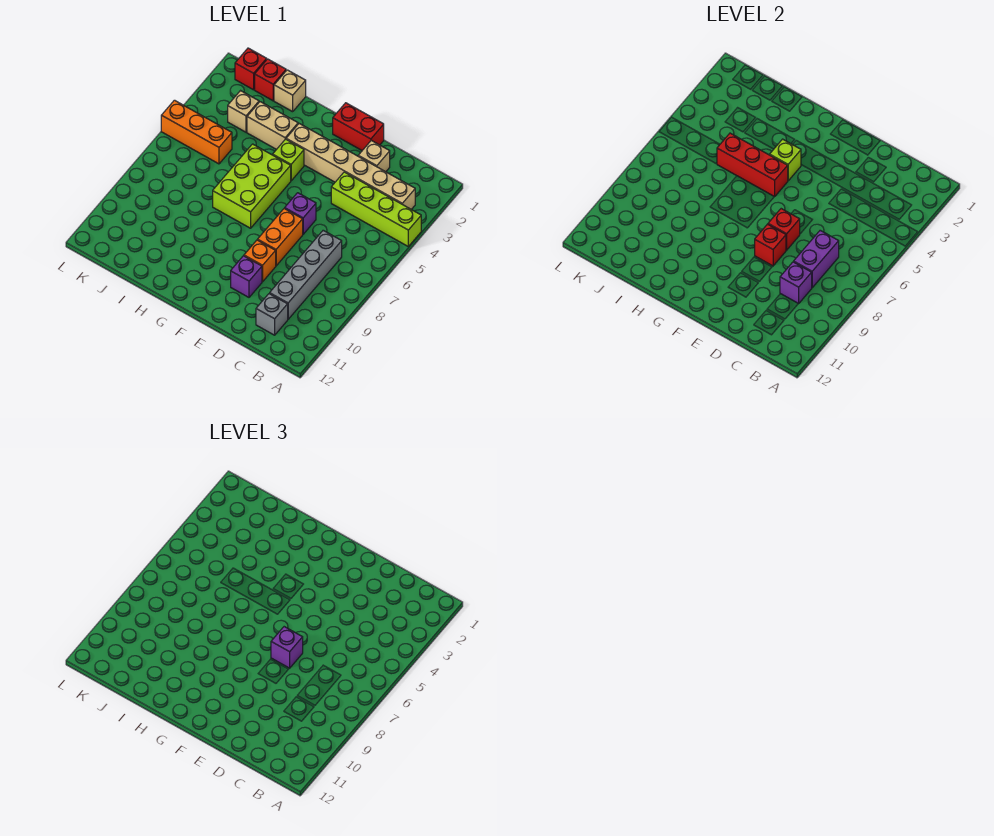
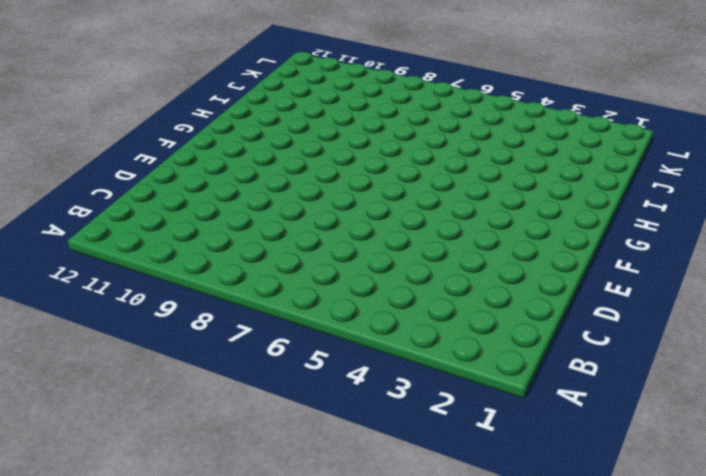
none -> lime 1x4 brick [331,172,421,246]
none -> tan 1x6 brick [286,124,415,209]
none -> grey 1x4 brick [270,230,342,319]

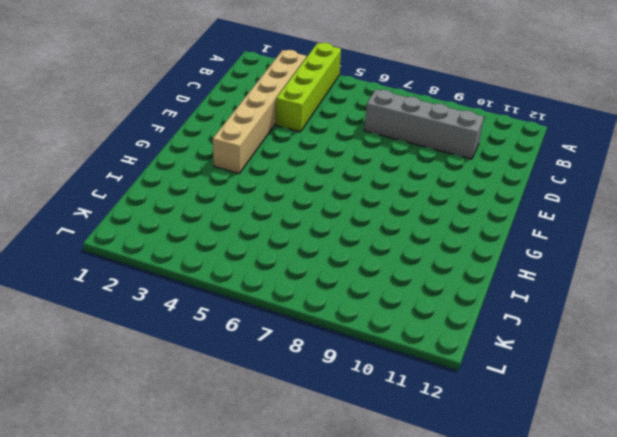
none -> grey 1x1 brick [256,294,288,335]
none -> tan 1x1 brick [358,140,390,172]
none -> red 1x2 brick [333,103,384,150]

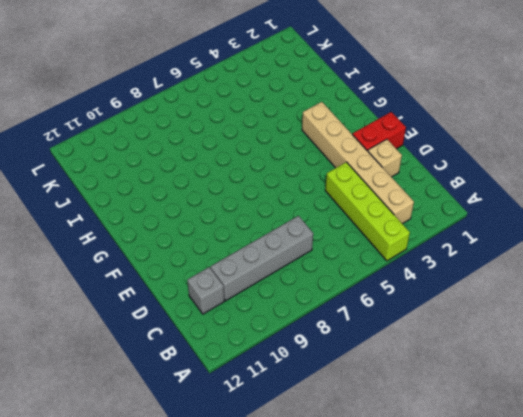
red 1x2 brick [352,112,406,151] -> red 1x2 brick turned to [333,103,384,150]
none -> purple 1x1 brick [285,193,316,234]
none -> orange 1x2 brick [258,208,303,266]
none -> orange 1x1 brick [244,240,276,282]

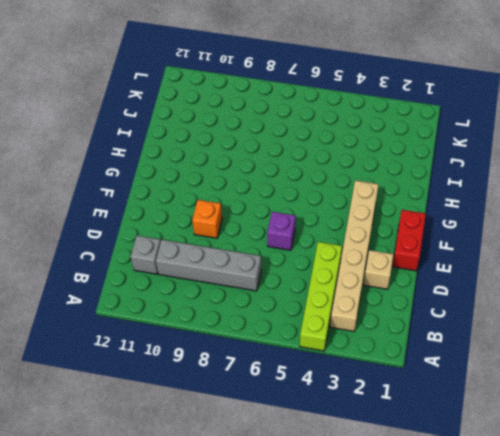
none -> orange 1x2 brick [258,208,303,266]
none -> purple 1x1 brick [231,256,262,297]
none -> lime 1x1 brick [273,139,304,181]

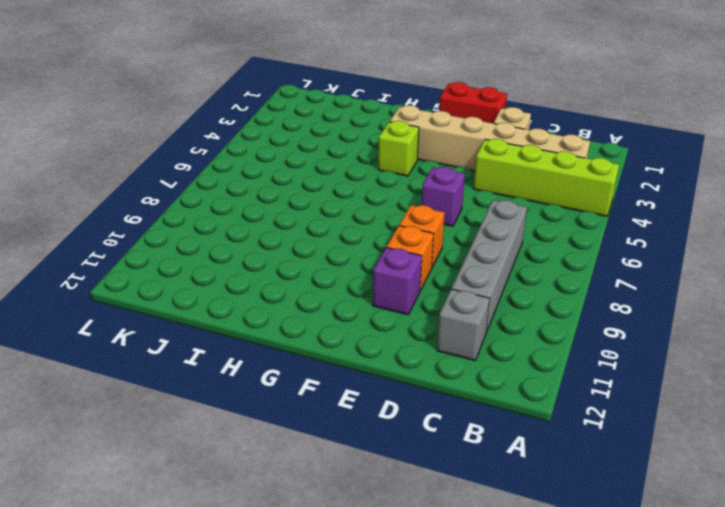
orange 1x1 brick [399,205,445,267] -> orange 1x2 brick [258,208,303,266]
none -> lime 2x3 brick [213,144,291,228]
none -> tan 1x2 brick [247,102,298,150]
none -> tan 1x1 brick [274,70,306,112]

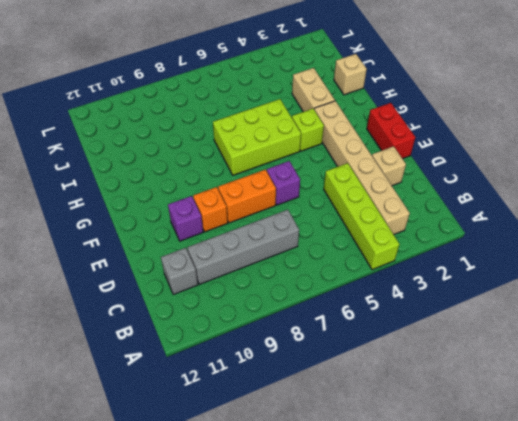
none -> red 1x1 brick [255,59,286,101]
none -> tan 1x1 brick [228,91,259,132]
none -> orange 1x3 brick [161,100,232,164]

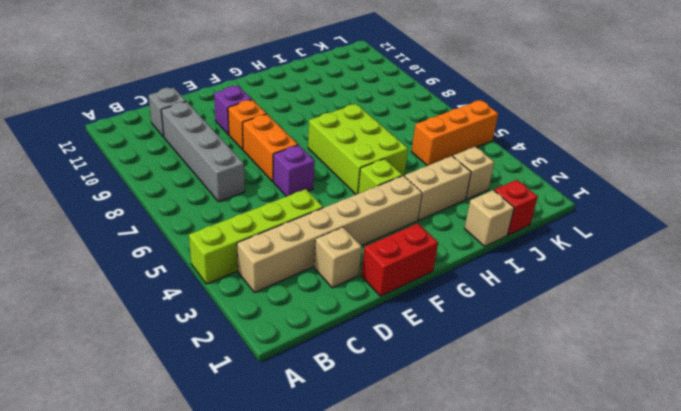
none -> red 1x1 brick [235,48,267,90]
none -> purple 1x2 brick [794,230,839,288]
none -> purple 1x1 brick [780,262,812,304]

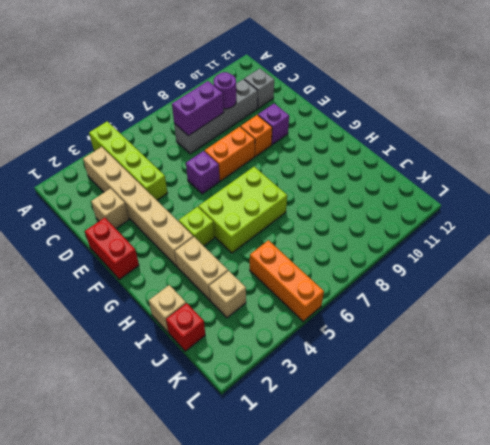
purple 1x1 round brick [214,72,236,109] -> purple 1x1 brick [780,262,812,304]
none -> red 1x1 brick [235,48,267,90]
none -> red 1x1 brick [768,209,800,250]
none -> red 1x1 brick [755,224,786,266]

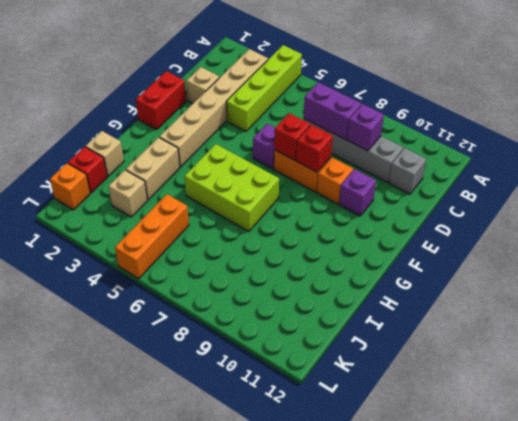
orange 1x1 brick [50,163,90,210] -> red 1x1 brick [235,48,267,90]
none -> lime 1x1 brick [273,139,304,181]
none -> lime 1x1 brick [770,139,801,181]
none -> red 1x3 brick [717,133,788,197]

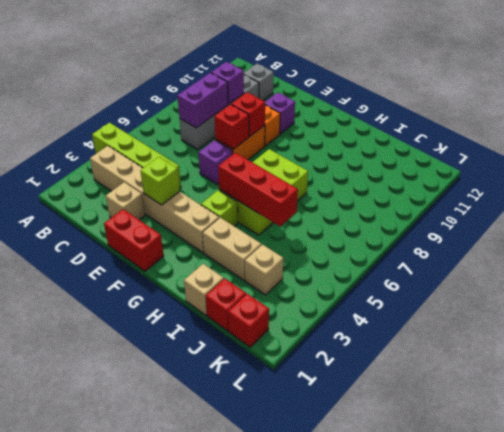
lime 1x1 brick [140,157,180,205] -> lime 1x1 brick moved to [770,139,801,181]
none -> orange 1x3 brick [161,100,232,164]
none -> purple 1x1 brick [271,627,303,668]

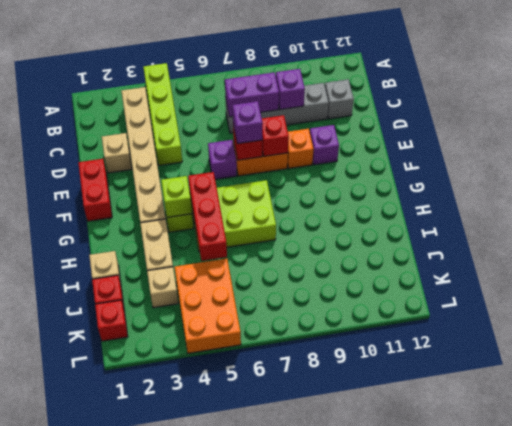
orange 2x3 brick [174,259,241,353] -> orange 1x3 brick [161,100,232,164]

